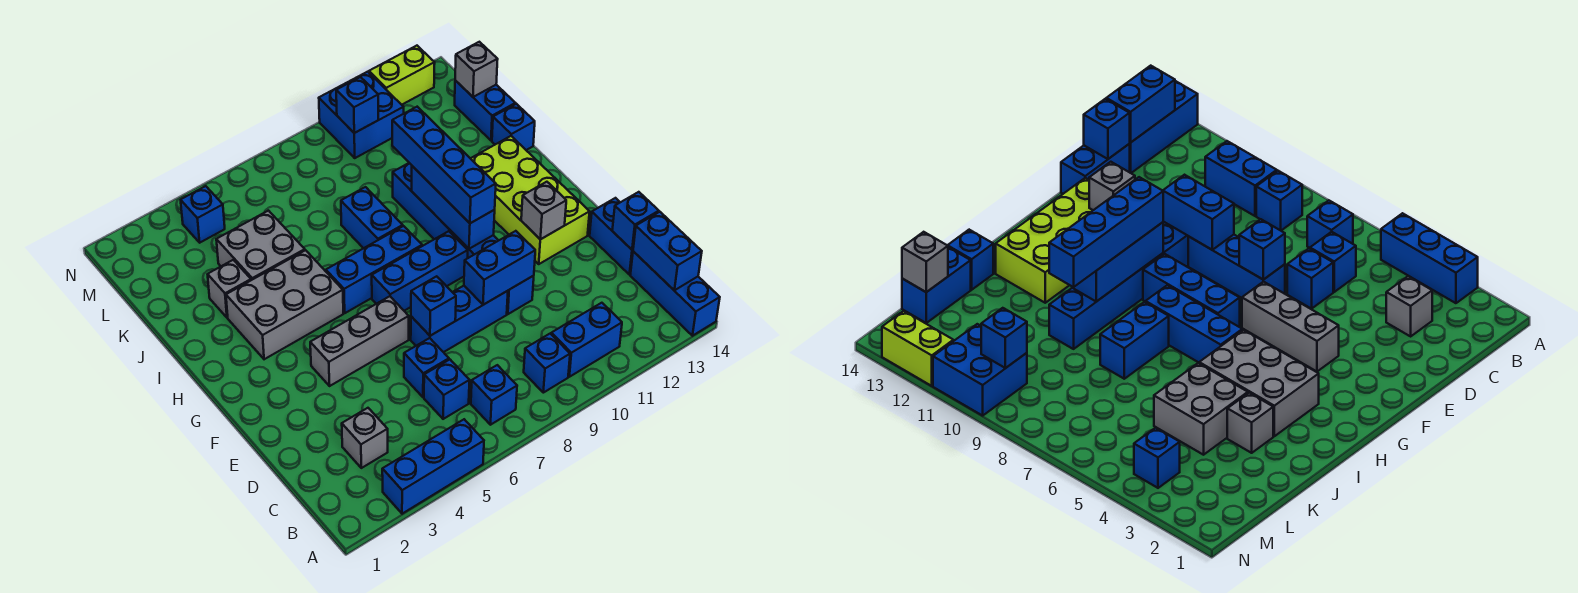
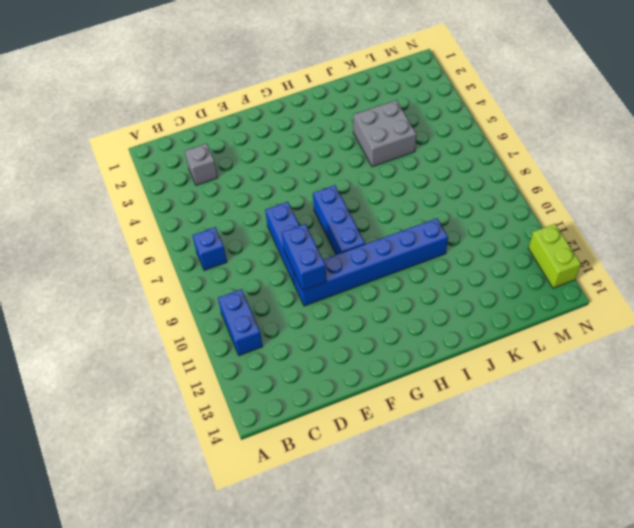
none -> blue 1x3 brick [382,419,484,514]
none -> blue 1x3 brick [630,251,720,336]
none -> blue 1x1 brick [524,334,570,393]
none -> blue 1x1 brick [424,360,470,419]

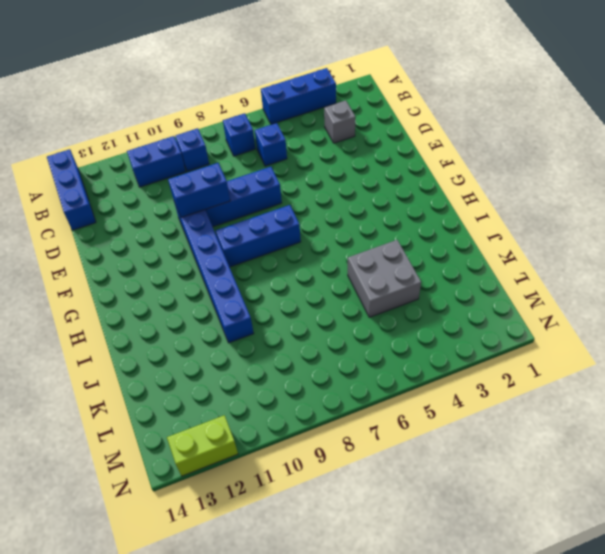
none -> blue 1x1 brick [404,338,449,397]
none -> blue 1x2 brick [590,198,633,275]
none -> grey 1x3 brick [310,296,409,386]
none -> lime 2x4 brick [470,136,590,264]

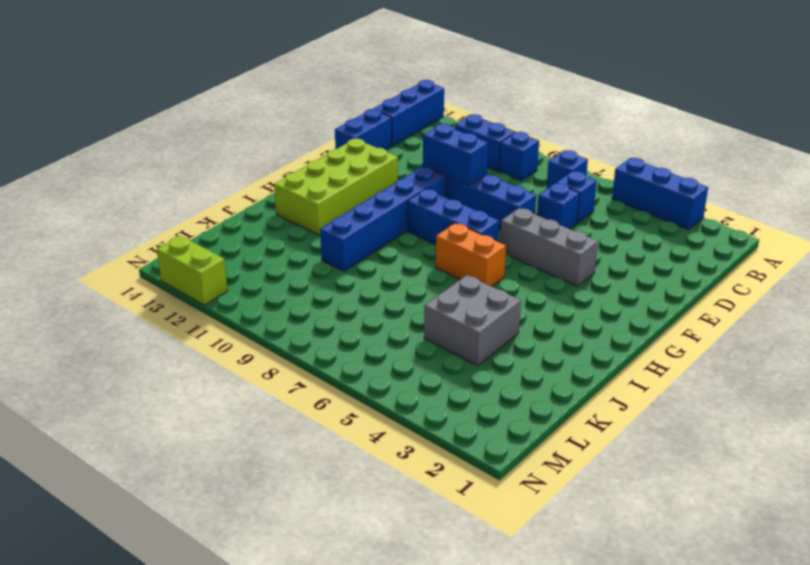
orange 1x2 brick [436,223,506,286] -> blue 1x3 brick [326,226,422,313]
none -> grey 1x1 brick [342,408,388,468]
none -> grey 2x3 brick [226,250,343,359]
none -> blue 1x2 brick [341,187,403,248]
none -> grey 1x1 brick [208,260,251,318]

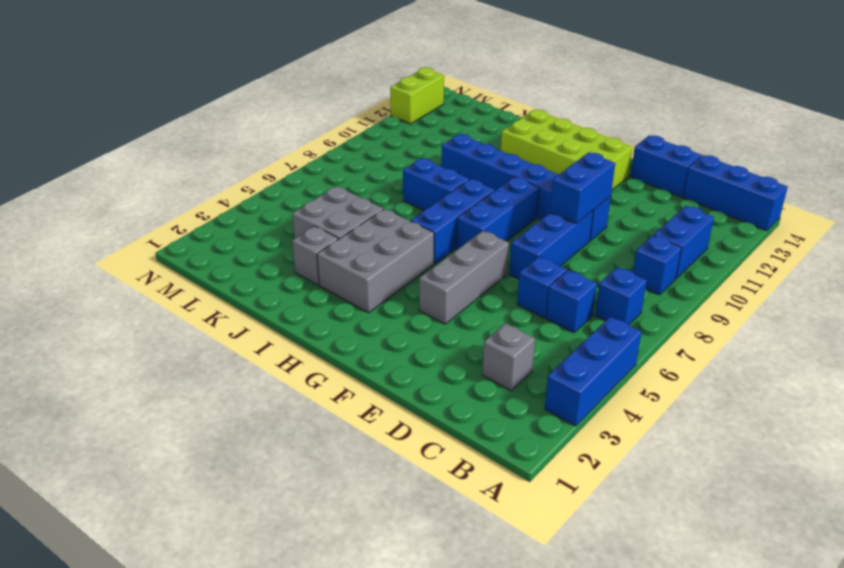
none -> blue 1x1 brick [492,104,535,150]
none -> blue 1x2 brick [455,81,515,141]
none -> blue 1x1 brick [181,186,225,243]
none -> blue 2x2 brick [319,72,404,158]

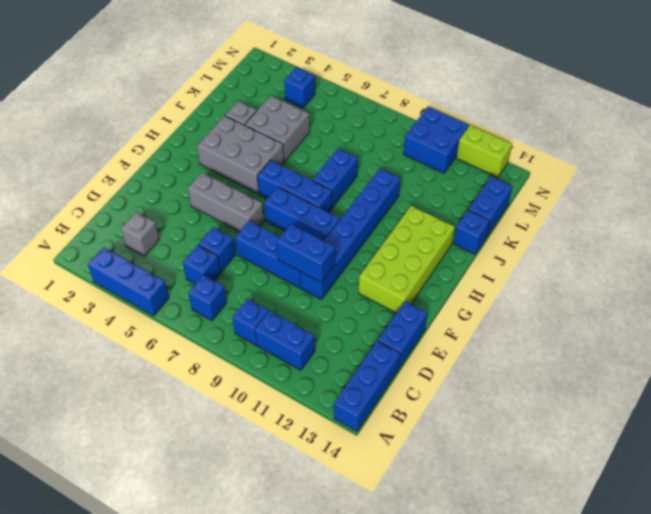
none -> blue 1x2 brick [633,212,702,290]
none -> blue 1x1 brick [612,192,659,250]
none -> blue 1x1 brick [411,276,456,336]
none -> grey 1x1 brick [521,182,566,239]

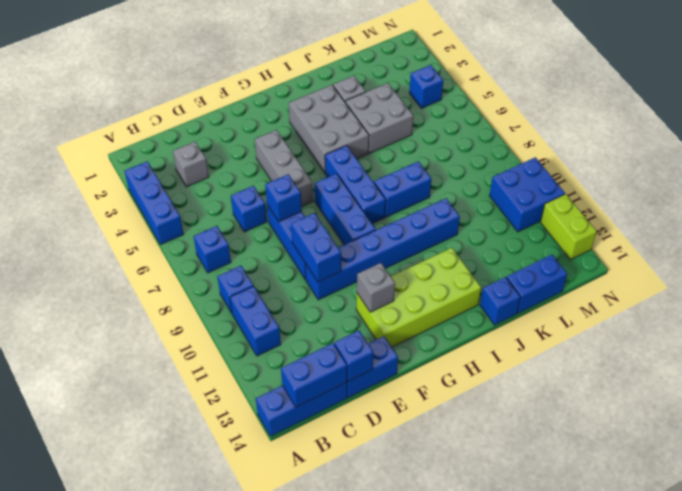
none -> blue 1x1 brick [424,360,470,419]
none -> blue 1x3 brick [412,166,495,249]
none -> grey 1x1 brick [455,42,498,97]
none -> blue 1x1 brick [336,77,378,133]

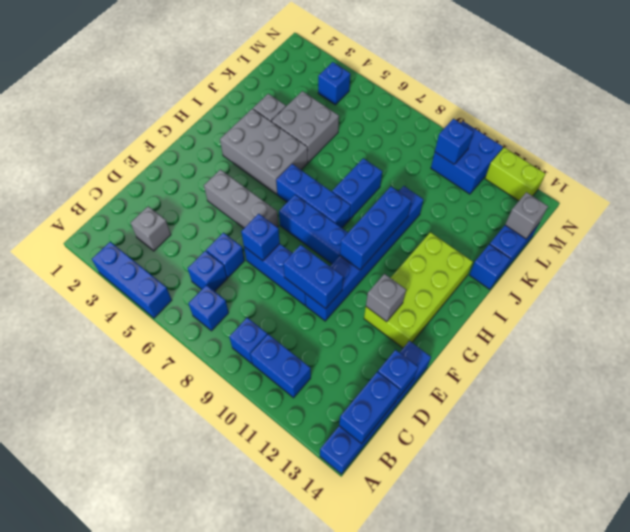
none -> blue 1x4 brick [392,107,496,223]

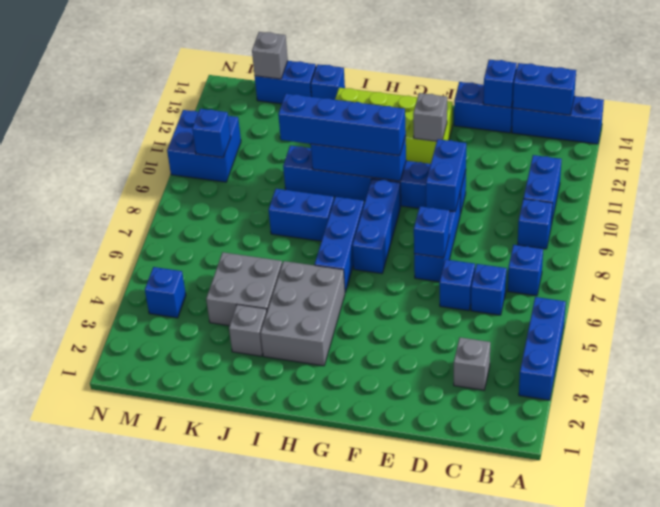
none -> grey 1x3 brick [310,296,409,386]
none -> lime 1x2 brick [369,46,435,105]

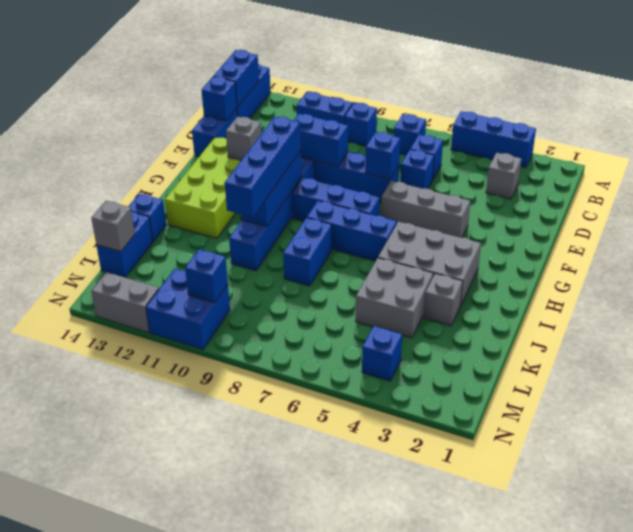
grey 1x2 brick [91,272,159,332] -> lime 1x2 brick [369,46,435,105]

